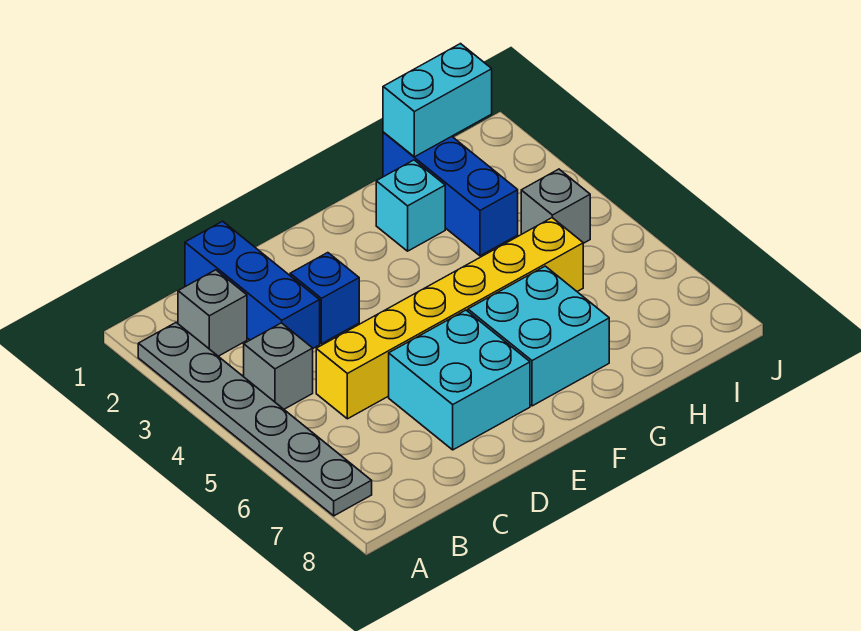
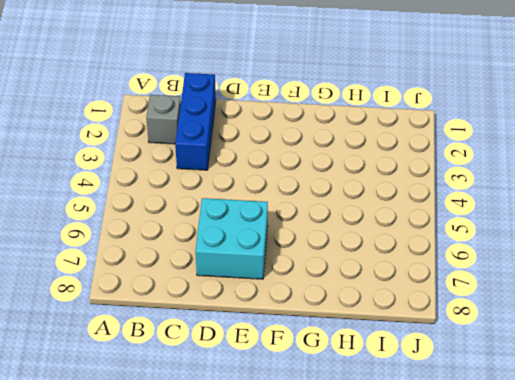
none -> grey 1x6 plate [138,323,372,516]
none -> grey 1x1 brick [244,323,313,409]
none -> yellow 1x6 brick [316,218,583,419]

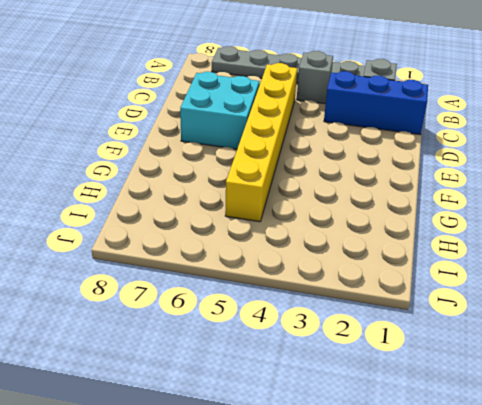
none -> blue 1x1 brick [290,253,359,344]
none -> cyan 2x2 brick [468,266,609,406]
none -> cyan 1x1 brick [376,160,445,251]

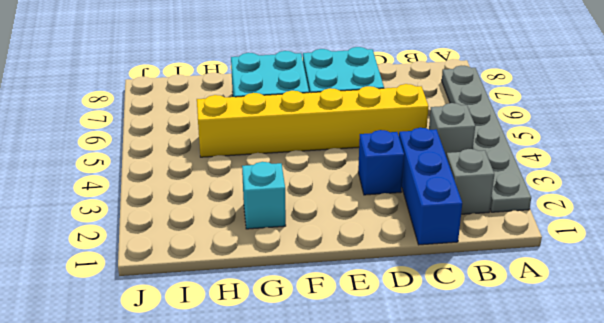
none -> blue 1x3 brick [383,132,518,256]
none -> grey 1x1 brick [521,169,590,243]
none -> cyan 1x2 brick [383,44,492,157]

